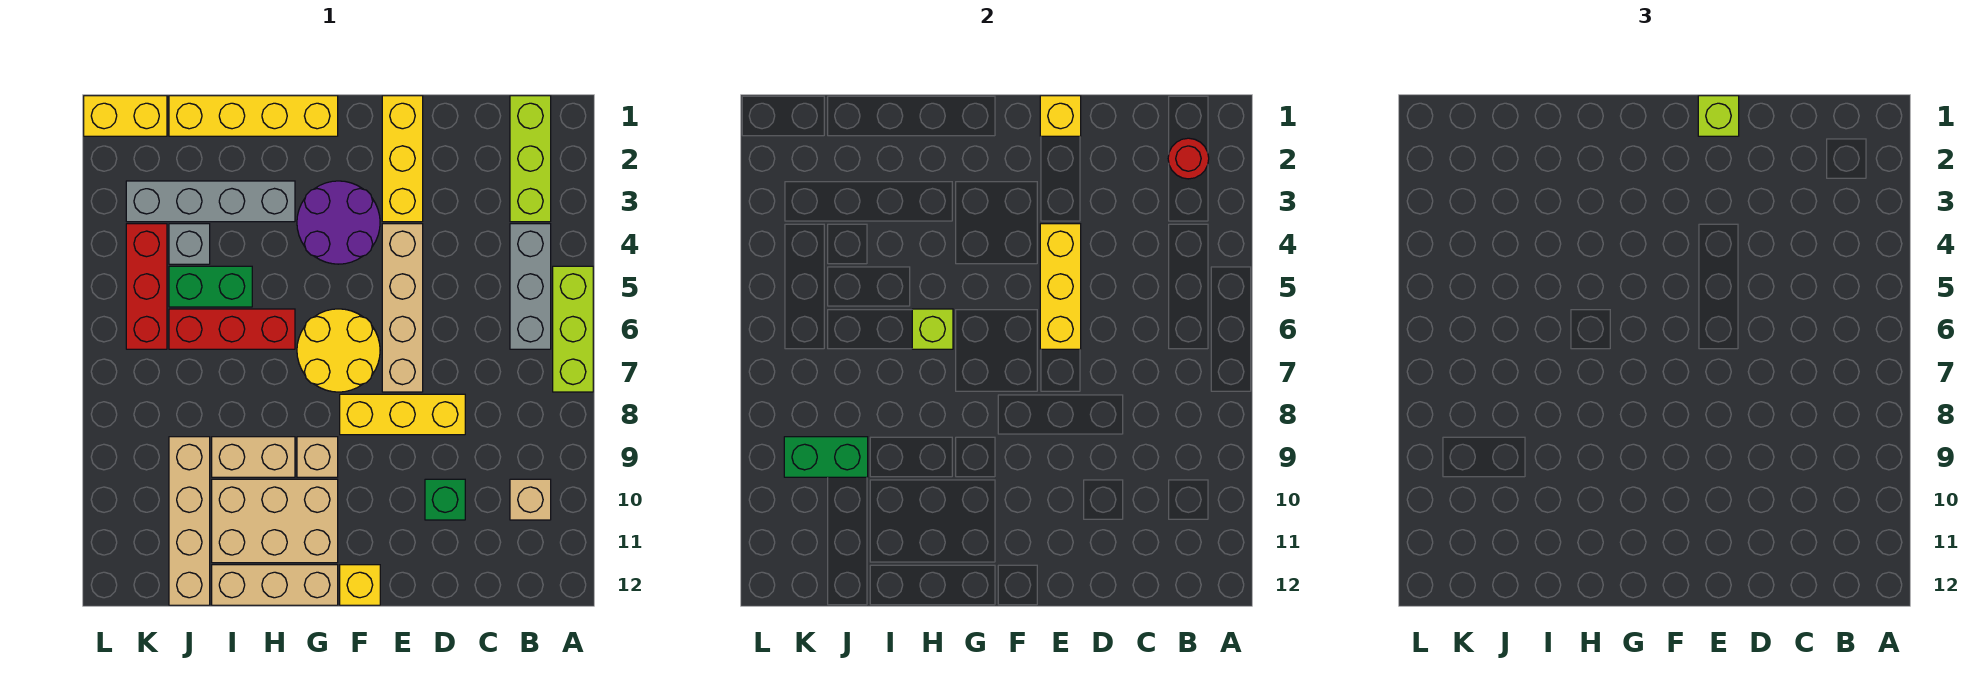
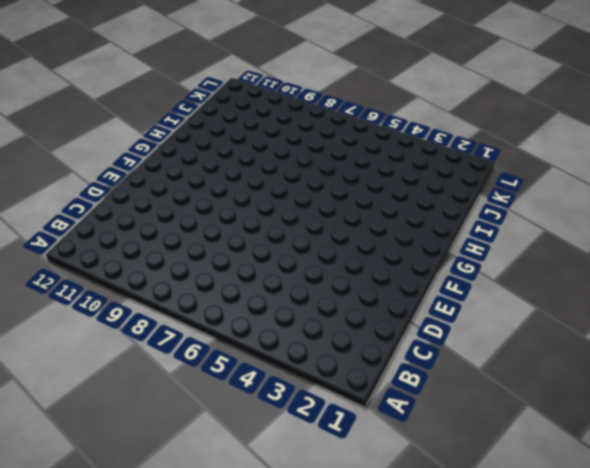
none -> lime 1x3 brick [553,266,593,392]
none -> lime 1x3 brick [510,96,551,222]
none -> grey 1x3 brick [510,224,551,349]

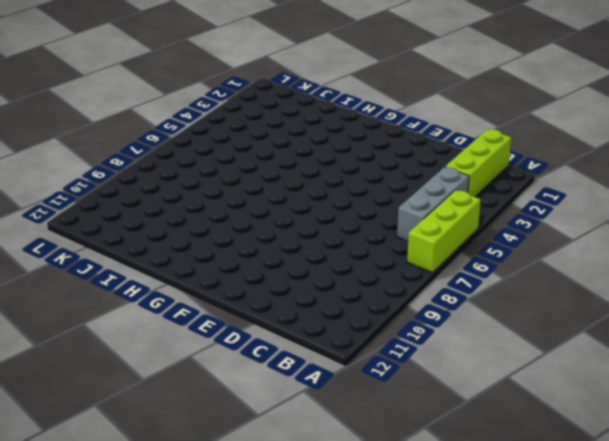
none -> tan 1x1 brick [510,479,551,520]
none -> yellow 1x3 brick [340,394,465,435]
none -> green 1x1 brick [425,479,465,520]

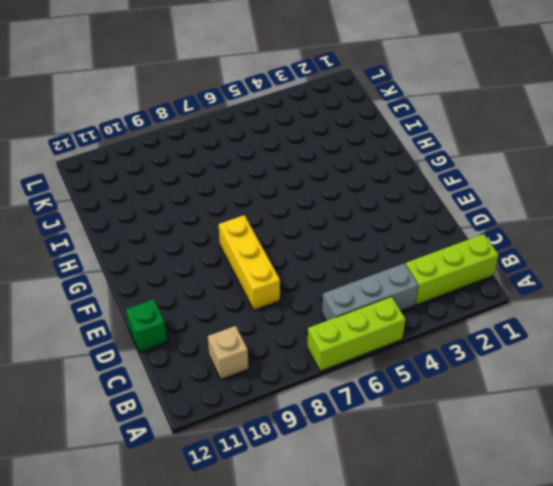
green 1x1 brick [126,299,167,352] -> green 1x1 brick moved to [425,479,465,520]
none -> yellow 1x3 brick [382,96,423,222]
none -> tan 1x4 brick [382,224,423,392]
none -> purple 2x2 round brick [297,181,380,264]

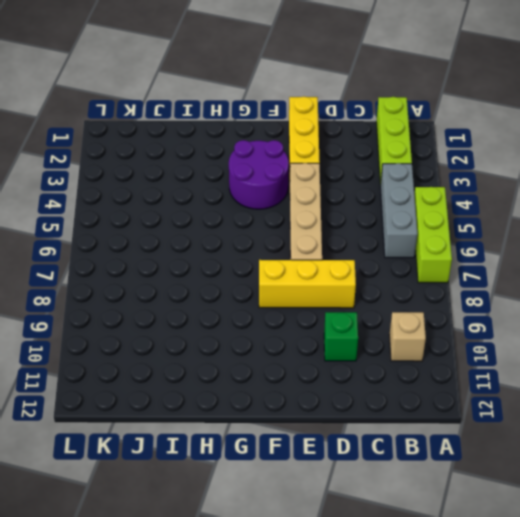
none -> yellow 2x2 round brick [297,309,380,392]
none -> yellow 1x1 brick [340,565,380,605]
none -> yellow 1x4 brick [169,96,338,136]

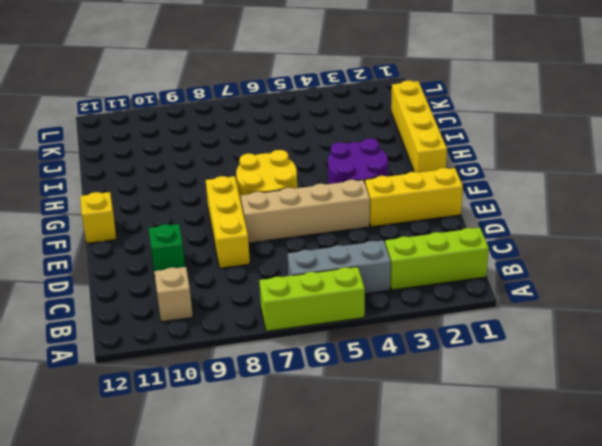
none -> tan 1x1 brick [297,437,338,477]
none -> tan 2x3 brick [212,479,338,563]
none -> tan 1x3 brick [212,565,338,605]

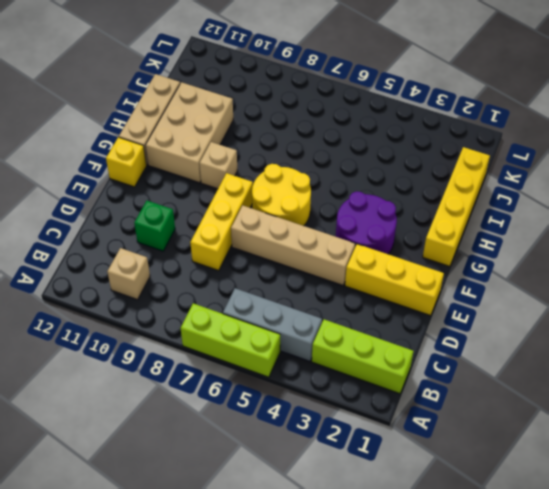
none -> grey 1x4 brick [126,181,295,222]
none -> red 1x3 brick [169,309,295,349]
none -> tan 1x2 brick [212,437,295,477]

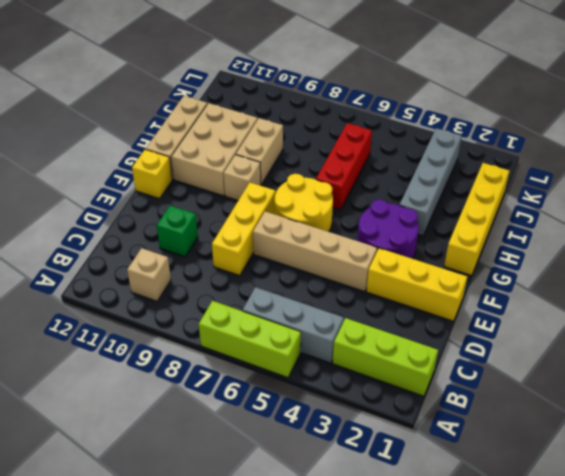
none -> green 1x2 brick [169,266,252,307]
none -> grey 1x1 brick [169,224,210,264]
none -> tan 1x4 brick [169,437,210,605]

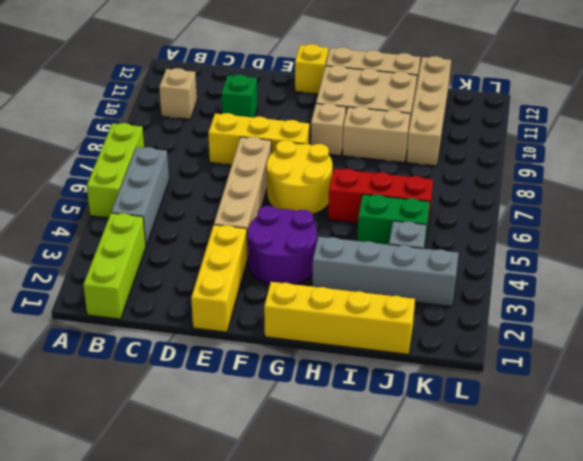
none -> yellow 1x2 brick [84,96,167,136]
none -> red 1x3 brick [126,224,167,349]
none -> red 1x1 round brick [1168,138,1209,179]

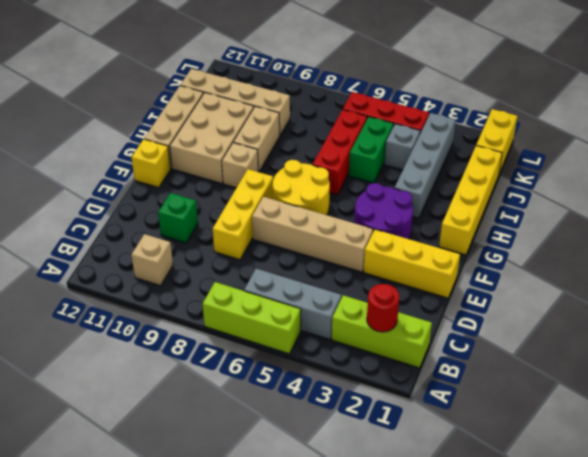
none -> yellow 1x1 brick [1040,96,1081,136]
none -> yellow 1x3 brick [1040,224,1081,349]
none -> lime 1x1 brick [912,309,953,349]

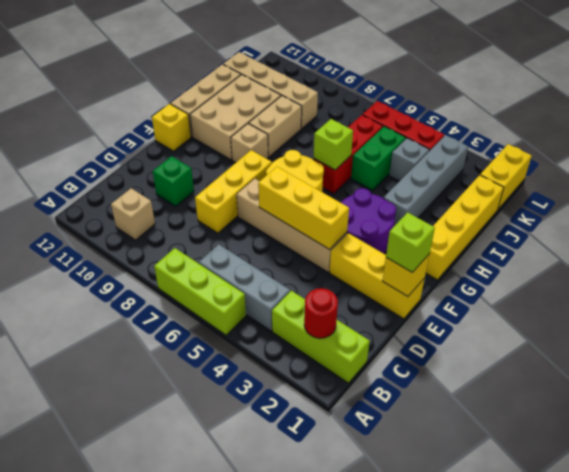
none -> green 1x2 brick [784,437,868,477]

